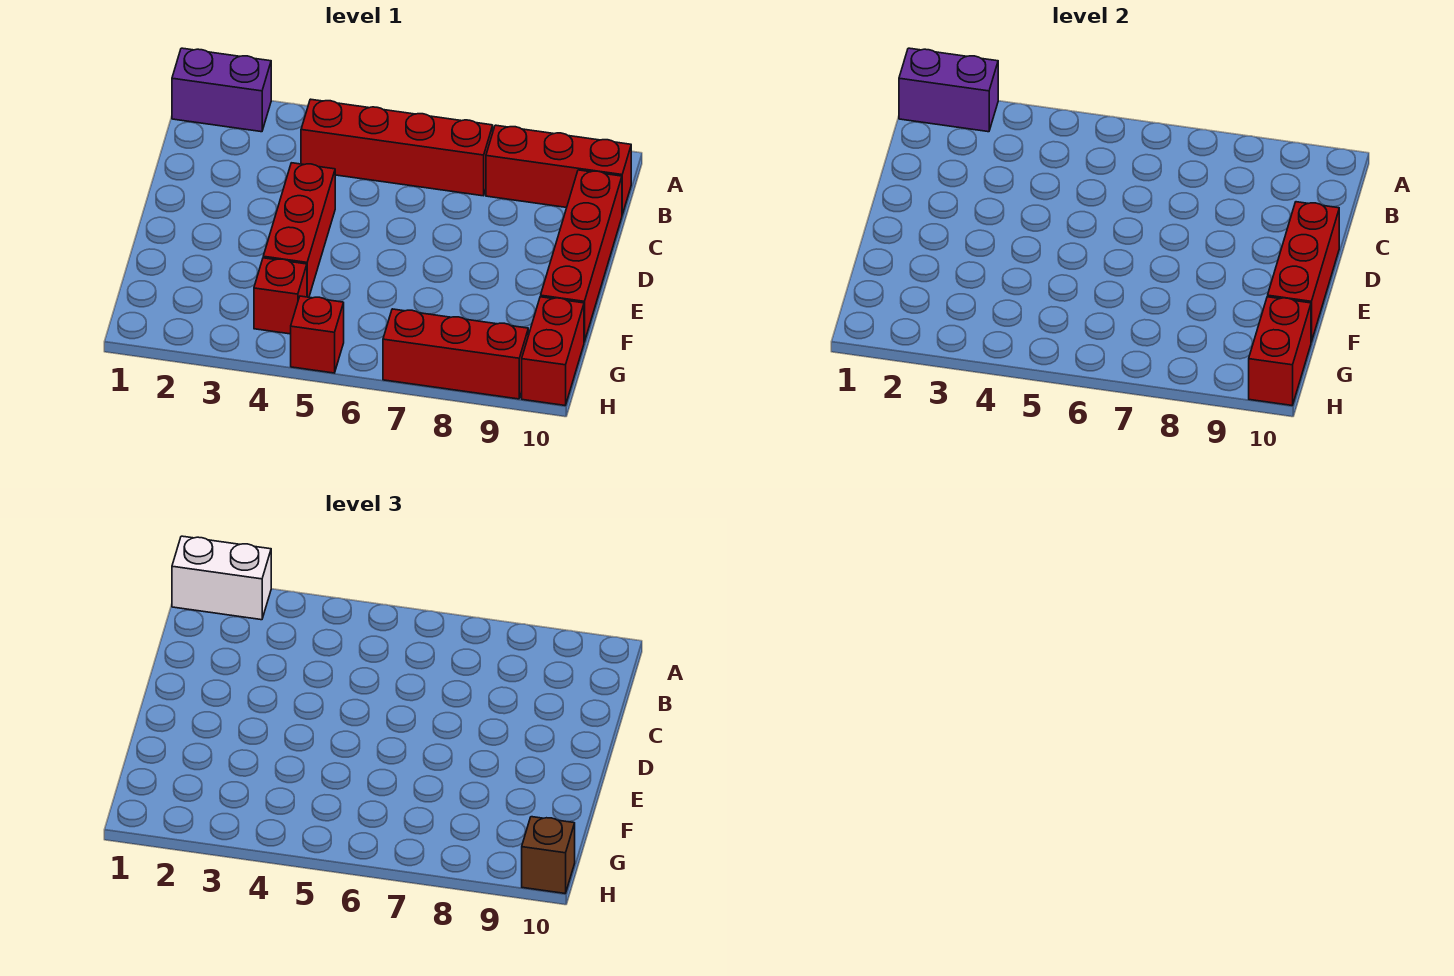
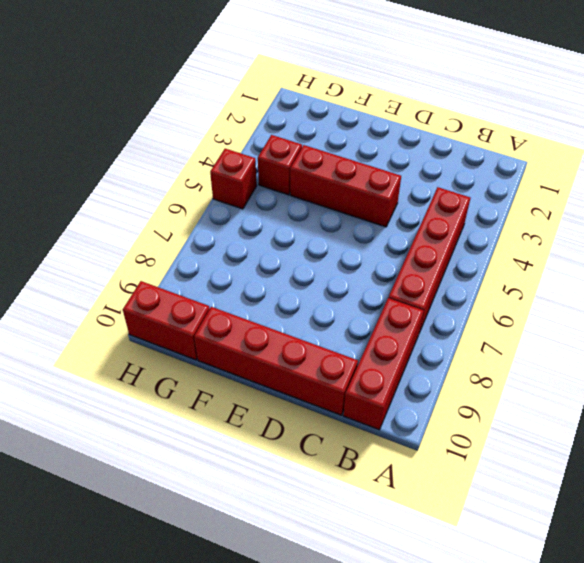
none -> purple 1x2 brick [172,48,271,132]
none -> red 1x3 brick [383,309,528,399]
none -> purple 1x2 brick [899,48,998,132]

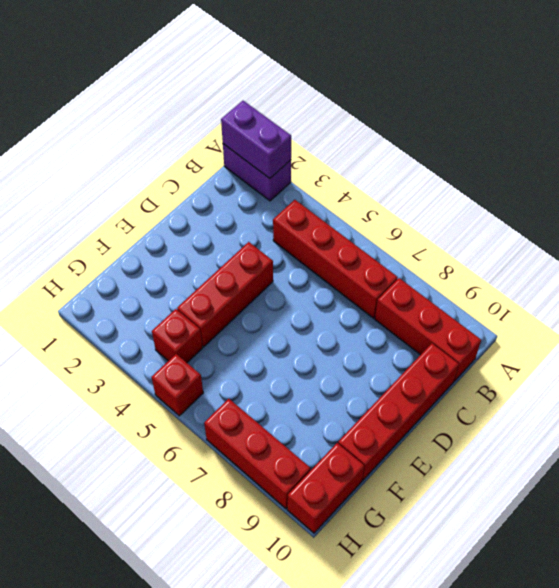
none -> red 1x3 brick [1268,202,1339,342]
none -> red 1x2 brick [1249,297,1311,405]
none -> white 1x2 brick [172,536,271,620]

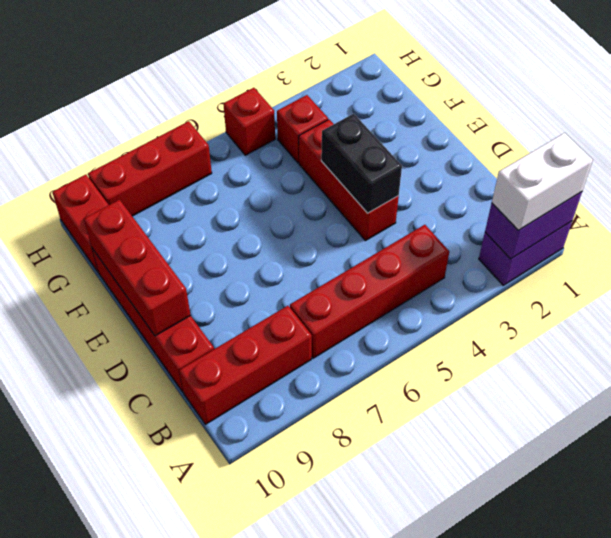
black 1x2 brick [321,114,402,213] -> none
none -> red 1x2 brick [1249,297,1311,405]
none -> brown 1x1 brick [522,817,575,893]

